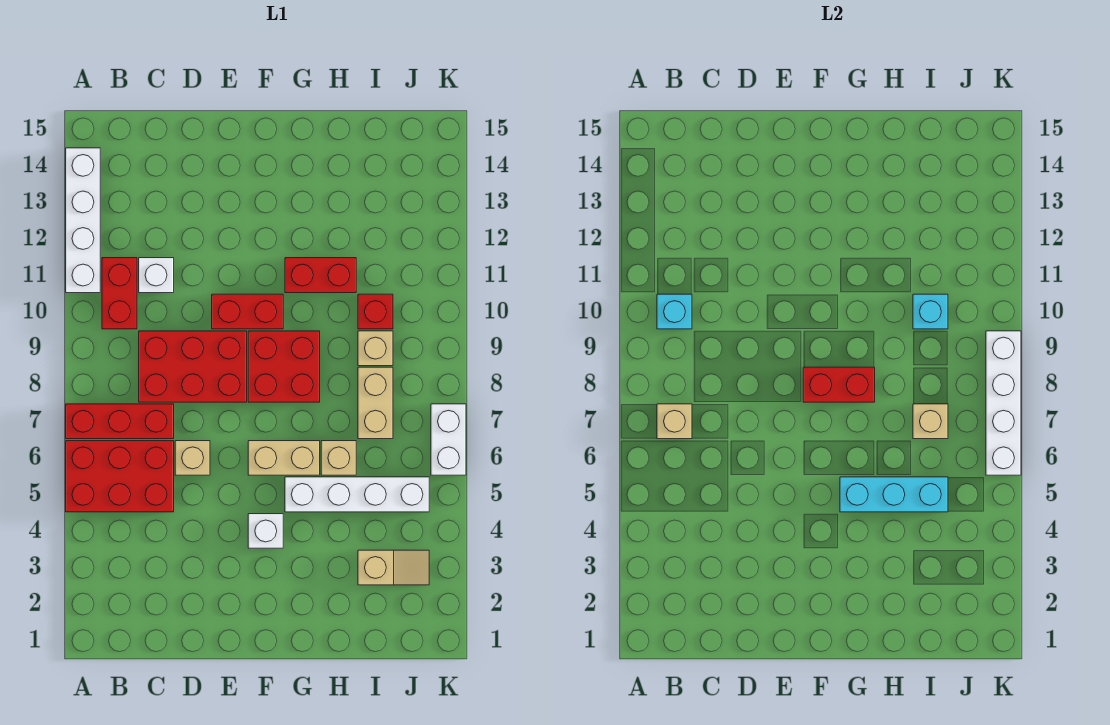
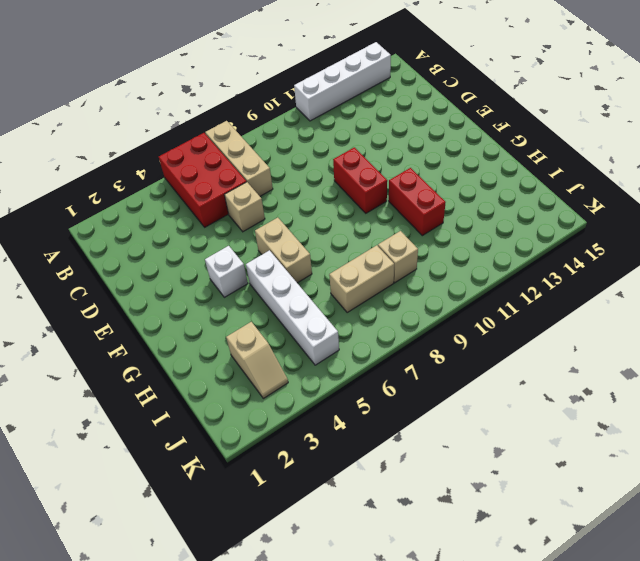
tan 1x3 brick [205,121,273,196] -> red 1x3 brick [66,404,174,439]
none -> red 1x2 brick [102,258,137,329]
none -> red 2x3 brick [139,331,247,402]
none -> white 1x1 brick [139,258,174,293]

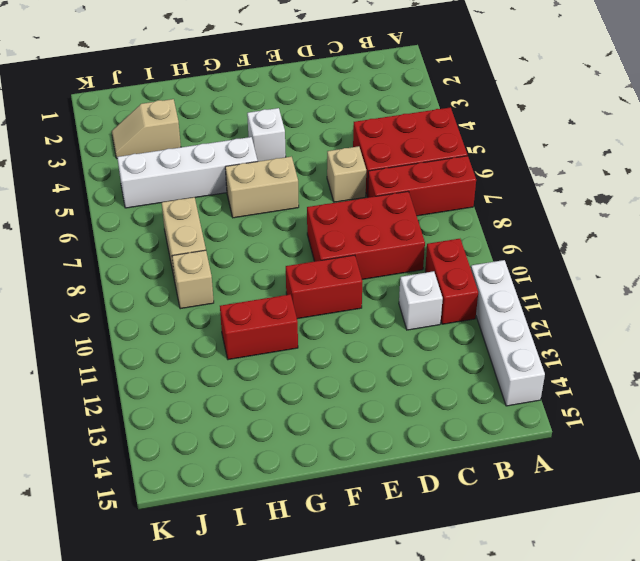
none -> red 2x2 brick [248,331,320,402]
none -> tan 1x1 brick [321,441,356,475]
none -> red 1x1 brick [358,294,393,329]

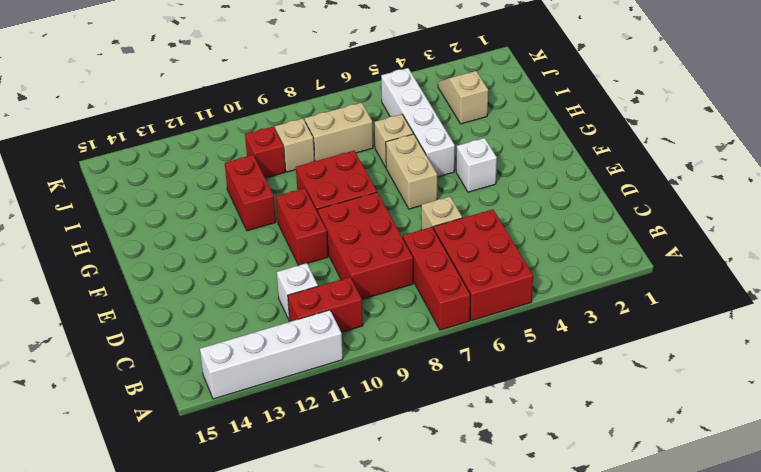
none -> white 1x2 brick [431,404,466,475]
none -> tan 1x1 brick [657,404,692,439]
none -> cyan 1x1 brick [657,294,692,329]

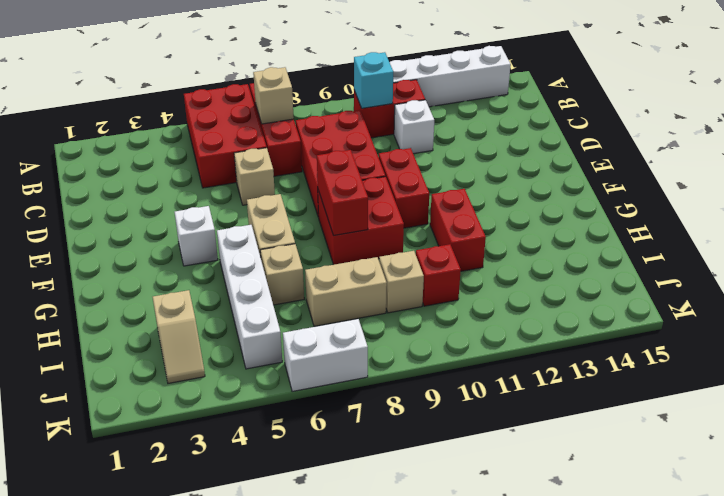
none -> cyan 1x3 brick [840,477,948,512]
none -> tan 1x1 brick [913,404,948,439]
none -> cyan 1x1 brick [913,294,948,329]

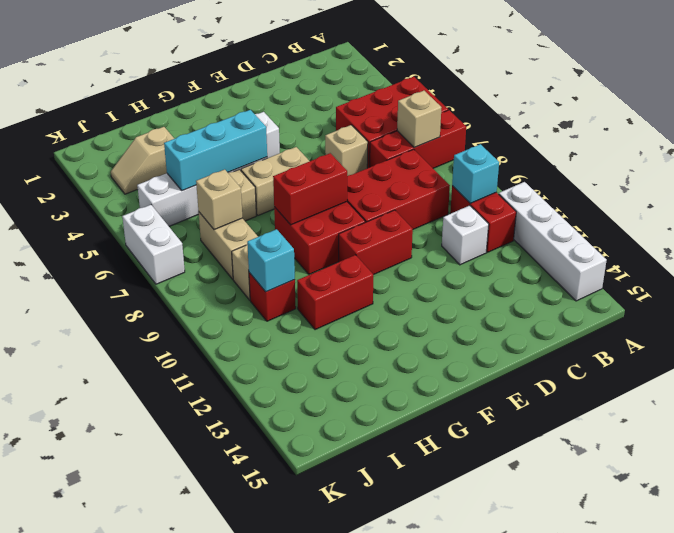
none -> white 1x4 brick [986,331,1021,475]

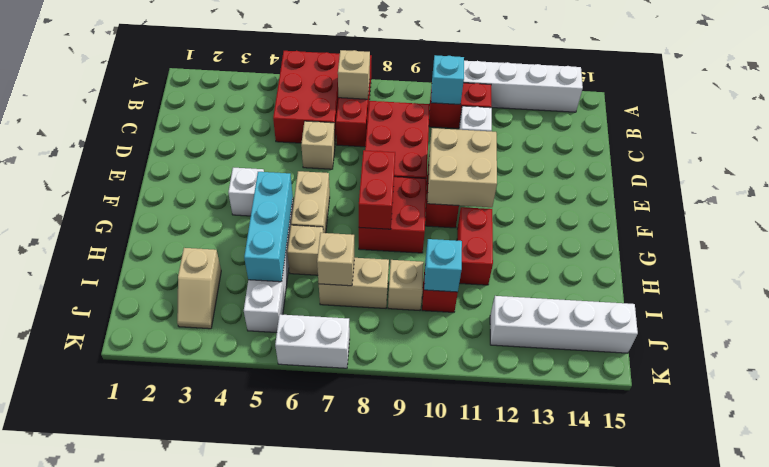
tan 2x2 brick [427,128,497,207] -> none
white 1x4 brick [490,296,638,353] -> white 1x4 brick moved to [986,331,1021,475]

